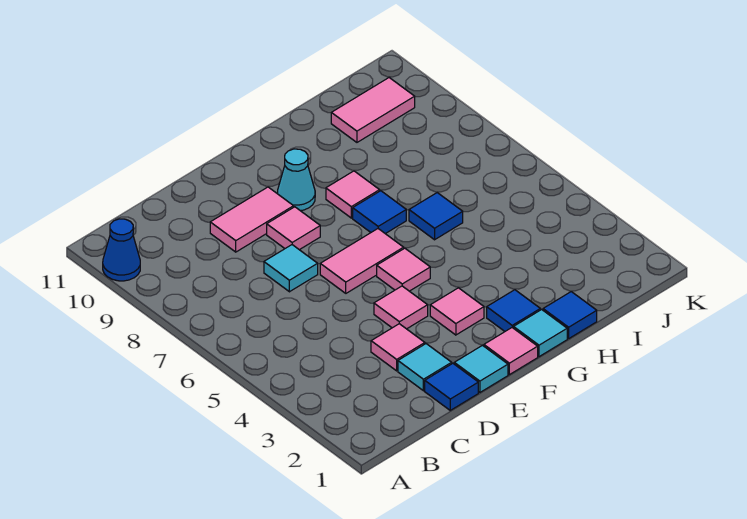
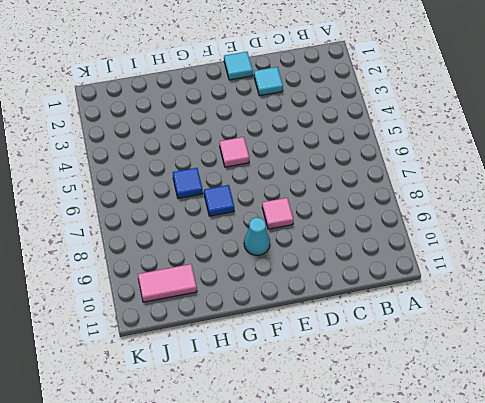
none -> blue 1x1 cone [103,219,140,281]
none -> blue 1x1 tile [425,364,478,410]
none -> pink 1x1 tile [371,324,425,371]

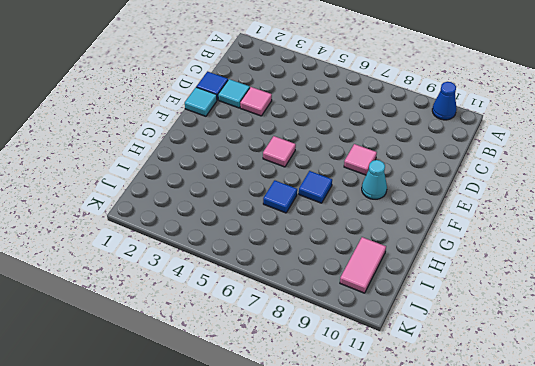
none -> cyan 1x1 tile [264,245,318,292]
none -> pink 1x2 tile [210,187,294,252]
none -> pink 1x1 tile [374,286,428,329]

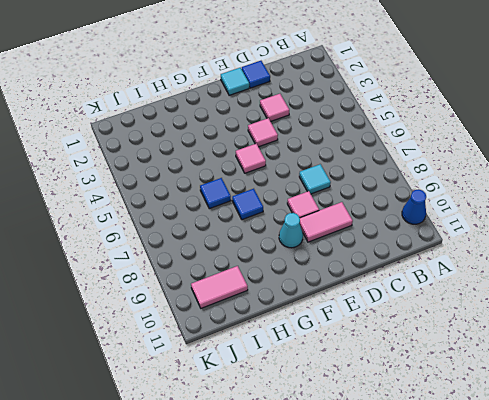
none -> cyan 1x1 tile [398,344,452,391]
none -> pink 1x2 tile [320,229,404,293]
none -> pink 1x1 tile [484,328,538,375]

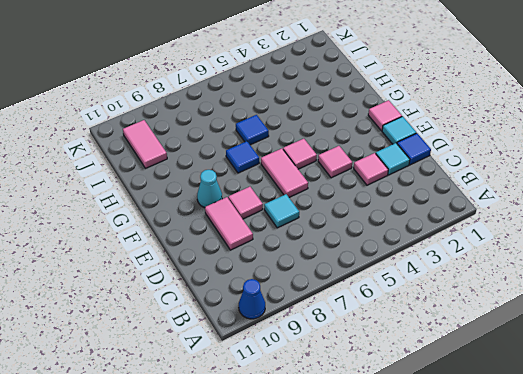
none -> pink 1x1 tile [430,288,484,335]
none -> cyan 1x1 tile [514,310,567,357]
none -> blue 1x1 tile [487,290,540,331]

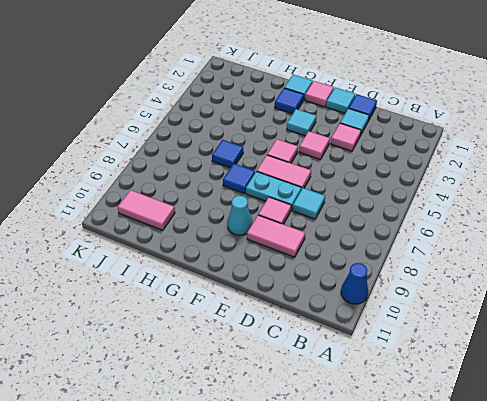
cyan 1x2 plate [246,171,301,210] -> none
cyan 1x1 tile [287,109,316,136] -> pink 1x1 tile [430,288,484,335]
none -> pink 1x1 tile [326,171,380,218]
none -> blue 1x1 tile [543,292,597,339]

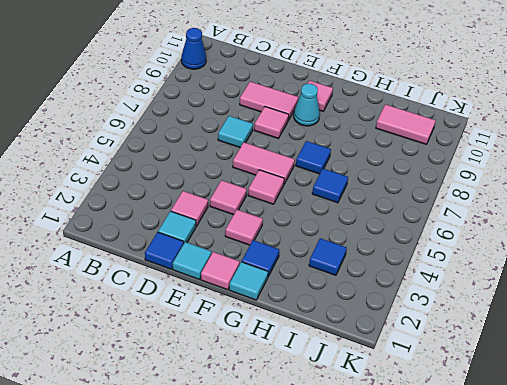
pink 1x1 tile [308,81,333,111] -> pink 1x1 tile moved to [326,171,380,218]
blue 1x1 tile [309,238,347,275] -> blue 1x1 tile moved to [543,292,597,339]

